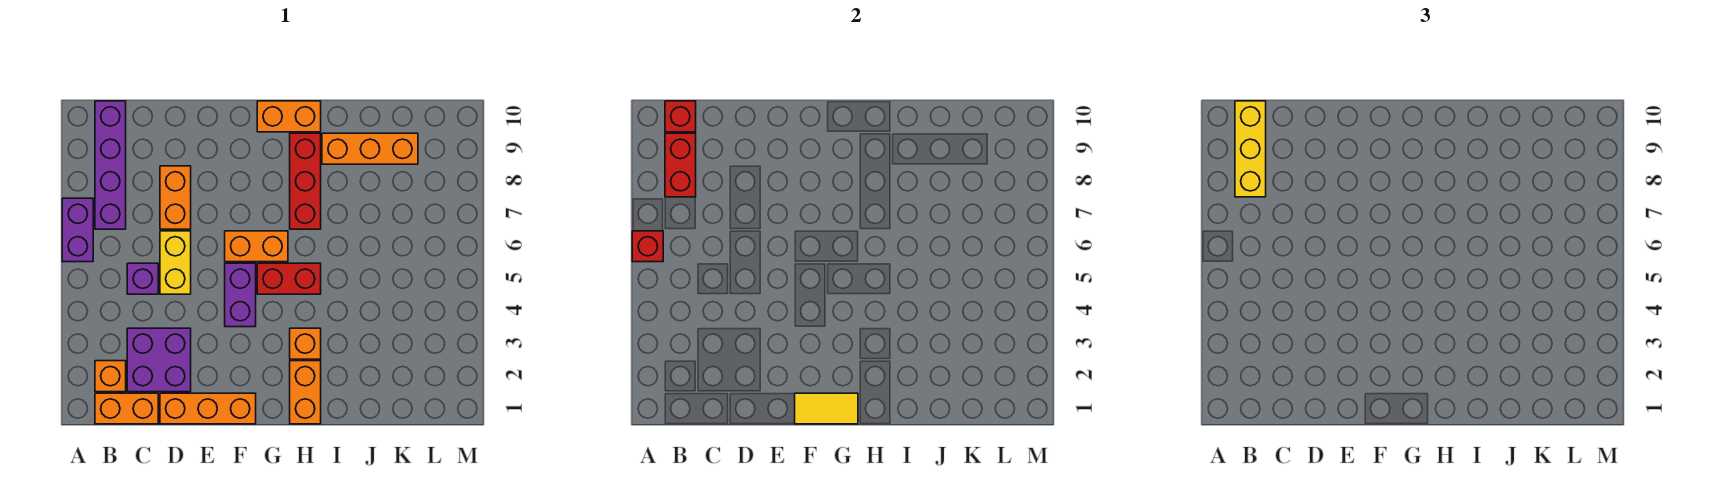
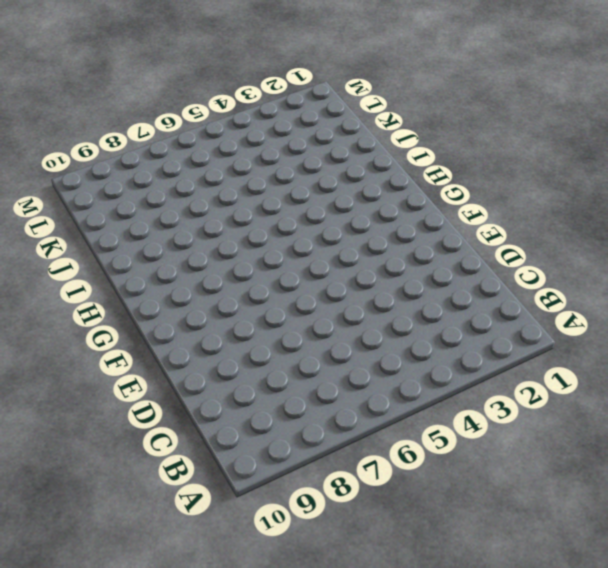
none -> purple 1x2 brick [62,198,93,262]
none -> orange 1x2 brick [95,393,158,424]
none -> orange 1x1 brick [95,361,126,392]

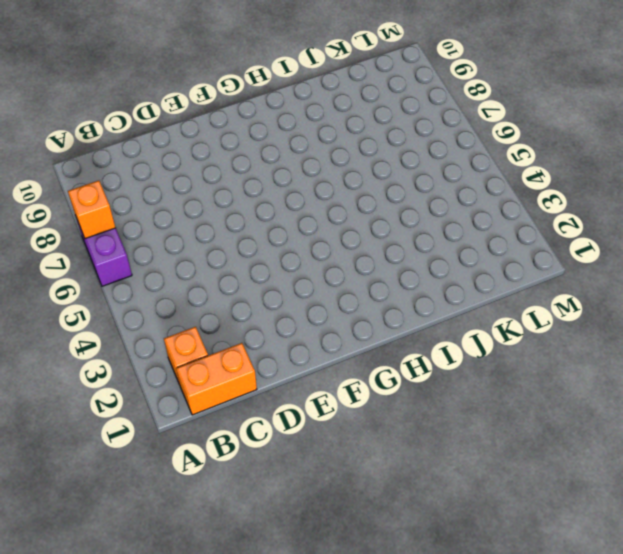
orange 1x1 brick [68,181,116,239] -> orange 1x1 brick moved to [290,328,321,359]
none -> purple 1x4 brick [95,101,126,229]
none -> purple 2x2 brick [127,328,191,392]
none -> purple 1x1 brick [127,263,158,294]

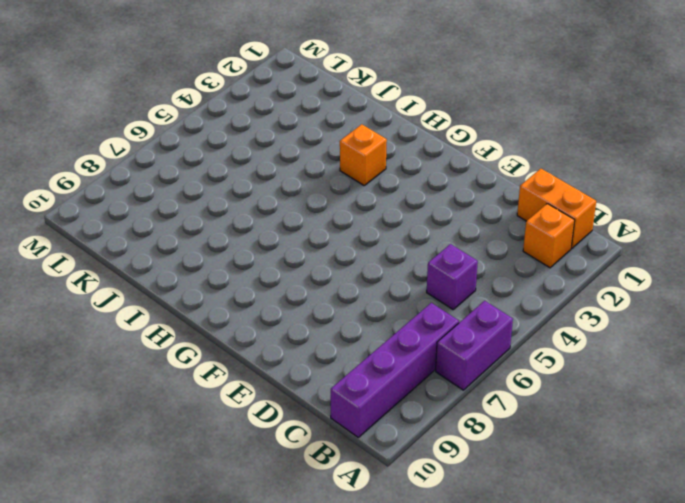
none -> purple 2x2 brick [127,328,191,392]
none -> orange 1x3 brick [160,393,256,424]
none -> yellow 1x2 brick [160,231,191,294]

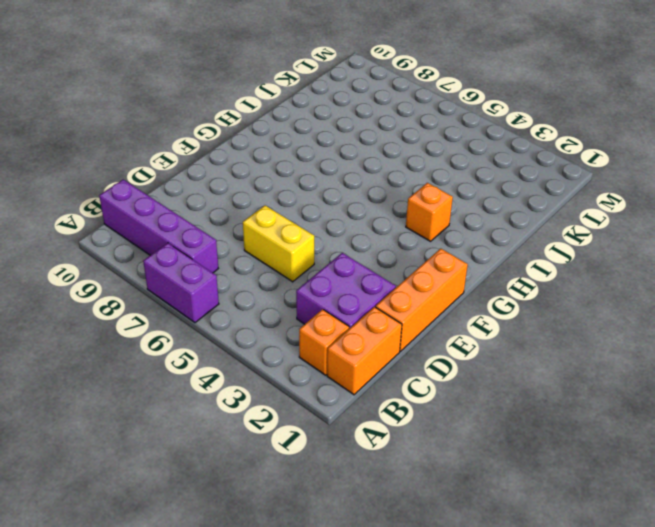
none -> purple 1x1 brick [127,263,158,294]
none -> orange 1x2 brick [160,166,191,229]
none -> purple 1x2 brick [225,263,256,327]

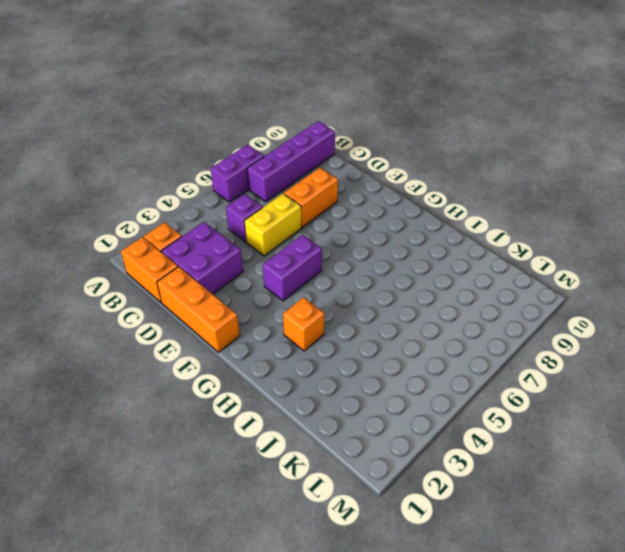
none -> orange 1x2 brick [225,231,288,262]
none -> red 1x2 brick [257,263,321,294]
none -> orange 1x2 brick [257,101,321,132]

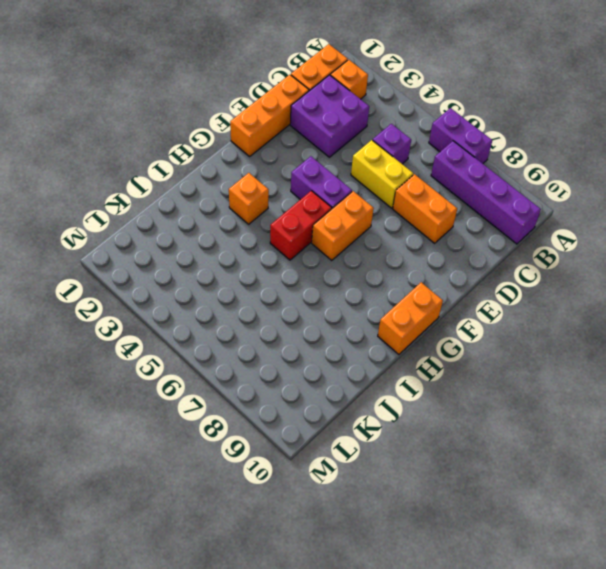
none -> orange 1x2 brick [290,361,321,424]
none -> red 1x3 brick [290,133,321,229]
none -> orange 1x3 brick [322,133,418,164]

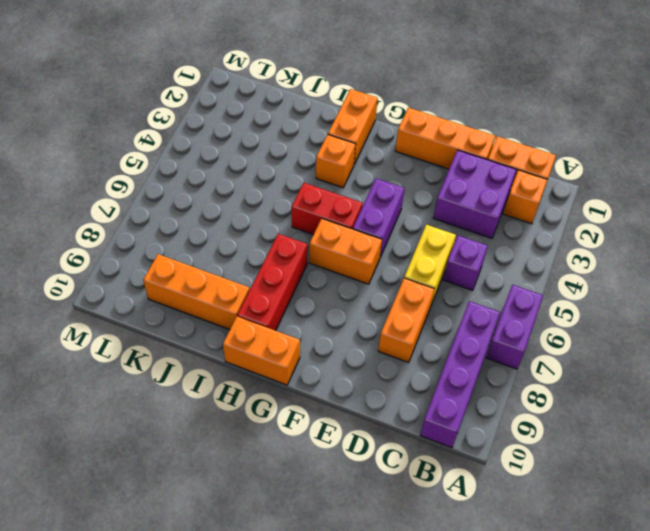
none -> red 1x1 brick [632,231,663,262]
none -> red 1x2 brick [665,133,696,197]
none -> red 1x1 brick [665,101,696,132]

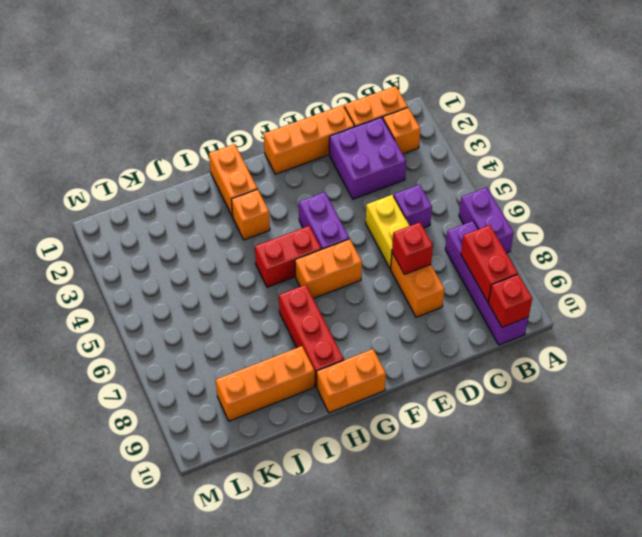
red 1x1 brick [392,222,433,275] -> red 1x1 brick moved to [632,231,663,262]
none -> yellow 1x2 tile [795,393,858,424]
none -> yellow 1x3 brick [1235,101,1266,197]

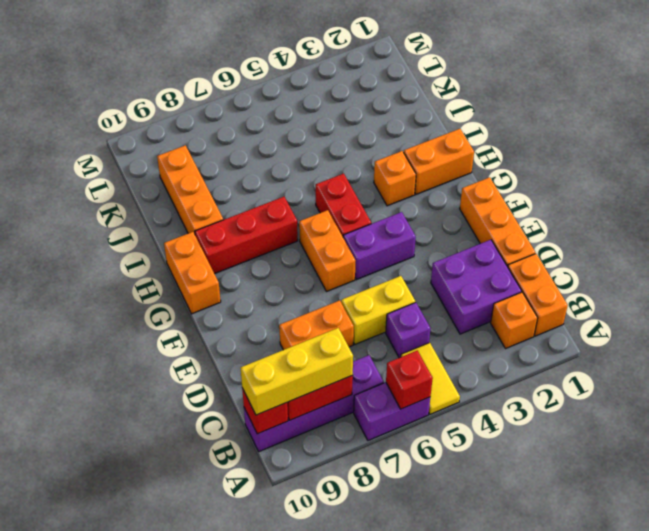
yellow 1x2 tile [401,343,460,414] -> yellow 1x2 tile moved to [795,393,858,424]

